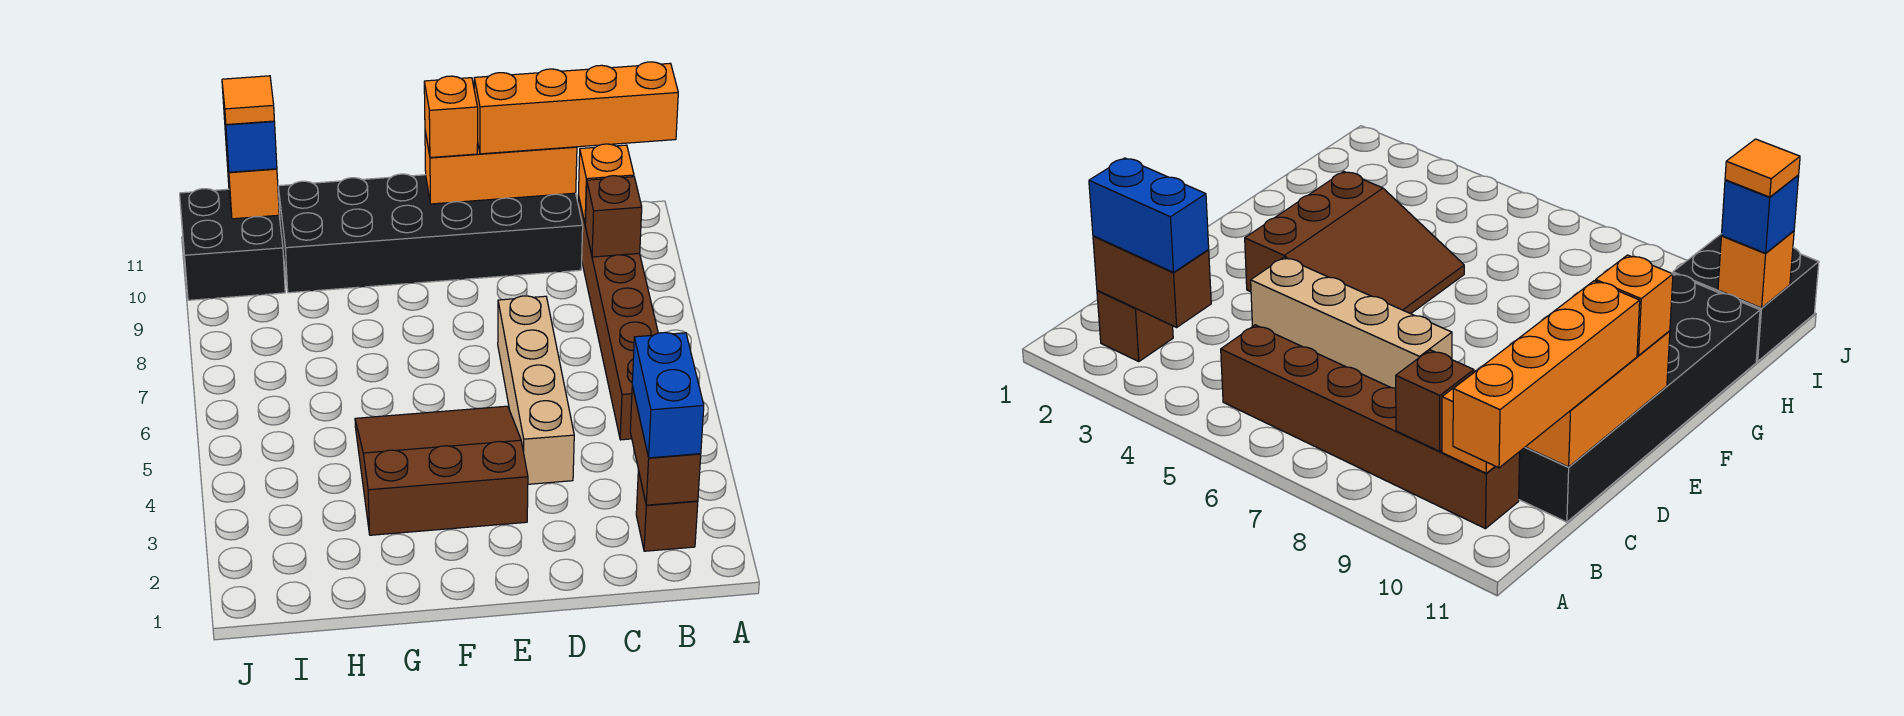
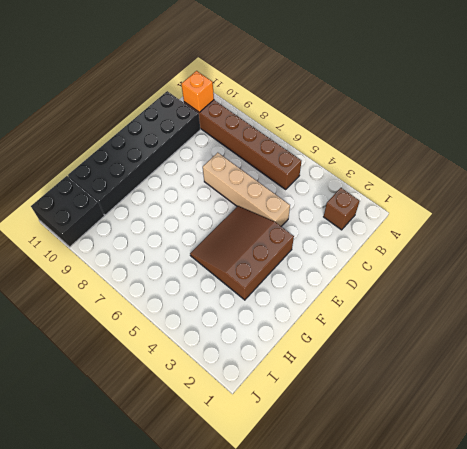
none -> brown 1x2 brick [630,386,701,505]
none -> brown 1x1 brick [585,176,642,257]
none -> orange 1x3 brick [425,132,577,204]

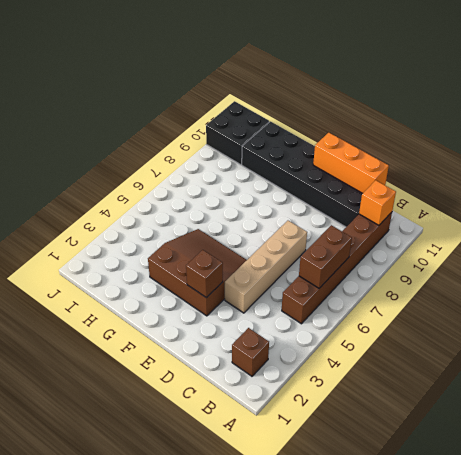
brown 1x2 brick [299,225,352,288] -> brown 1x2 brick moved to [630,386,701,505]
brown 1x1 brick [186,250,223,298] -> brown 1x1 brick moved to [585,176,642,257]
none -> orange 1x1 brick [226,148,279,219]
none -> orange 1x4 brick [474,62,678,154]
none -> blue 1x2 brick [632,333,704,458]

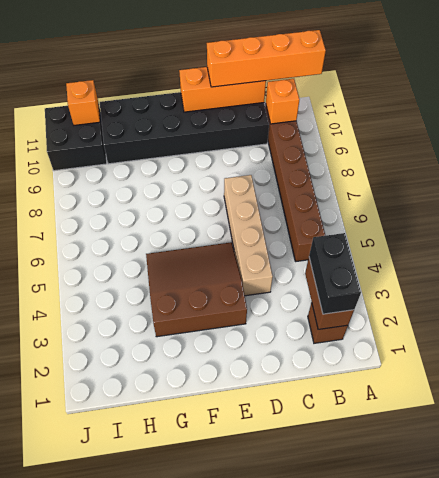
black 1x2 brick [309,233,361,314] -> blue 1x2 brick [632,333,704,458]
none -> brown 1x1 brick [585,176,642,257]
none -> orange 1x1 brick [424,76,478,158]
none -> blue 1x1 brick [223,101,277,172]

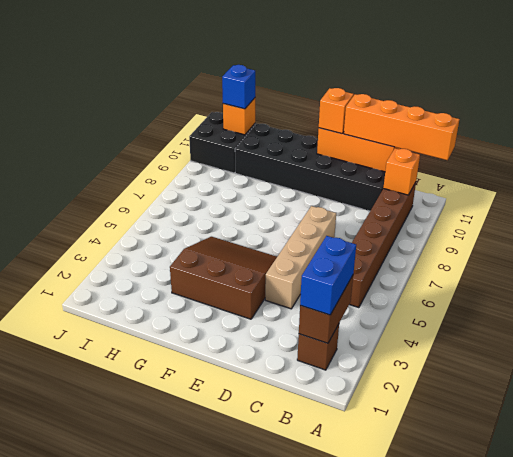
none -> brown 1x1 brick [585,176,642,257]
none -> orange 1x1 tile [222,76,274,125]

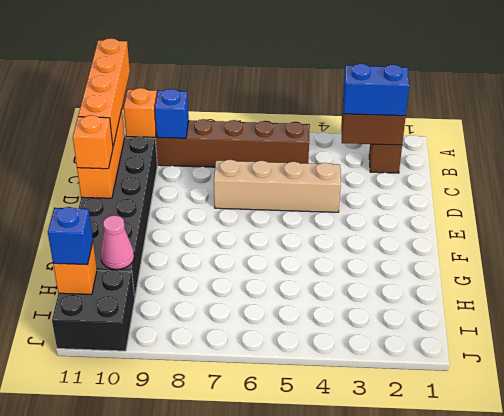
blue 1x1 brick [155,89,189,138] -> brown 1x1 brick [585,176,642,257]
pink 1x1 cone [101,215,134,270] -> none
none -> brown 3x3 slope [355,406,528,535]
none -> orange 1x1 tile [222,76,274,125]

